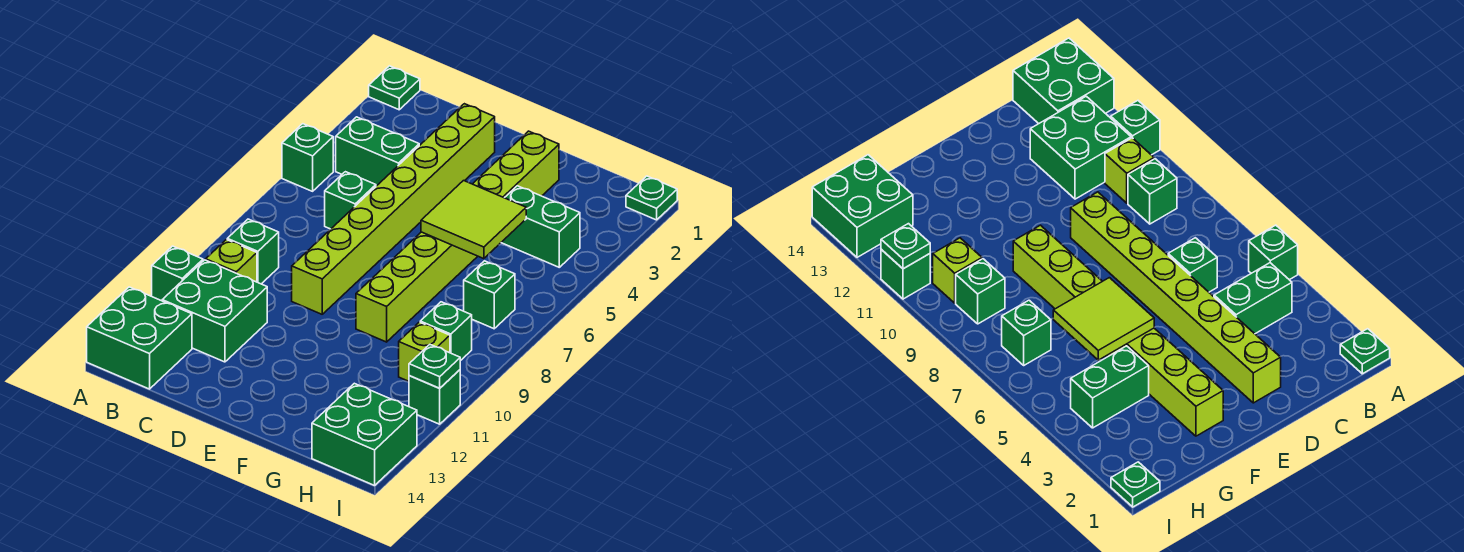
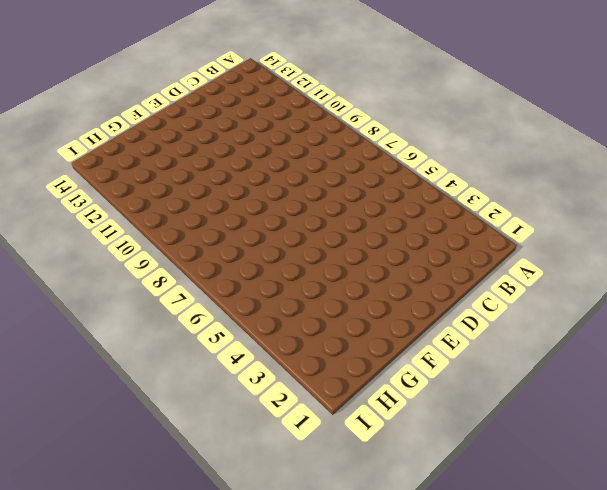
none -> green 1x1 plate [369,66,420,110]
none -> green 1x1 brick [282,124,333,191]
none -> green 1x1 brick [152,246,203,301]

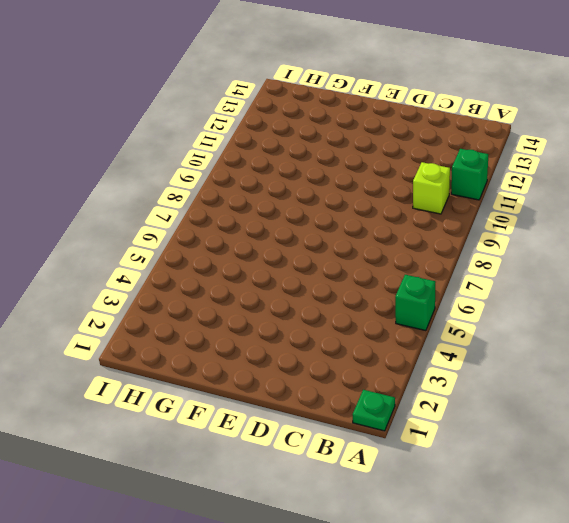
none -> green 2x2 brick [87,287,192,389]
none -> green 1x2 brick [336,117,419,186]
none -> green 1x1 brick [227,219,279,284]

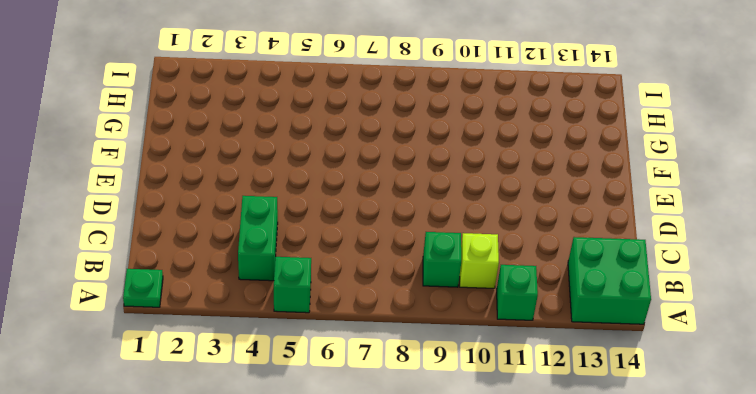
none -> green 2x2 brick [162,260,267,362]
none -> green 1x1 brick [325,172,376,229]
none -> lime 1x8 brick [292,104,495,314]

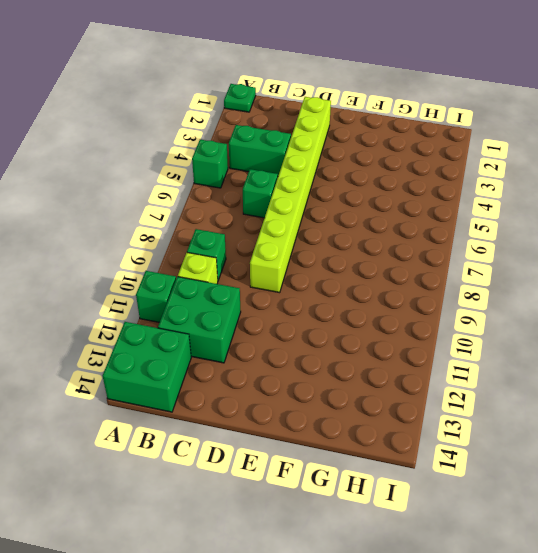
none -> lime 1x8 brick [356,131,559,342]
none -> green 1x2 brick [501,186,580,267]
none -> green 1x1 brick [464,261,515,329]

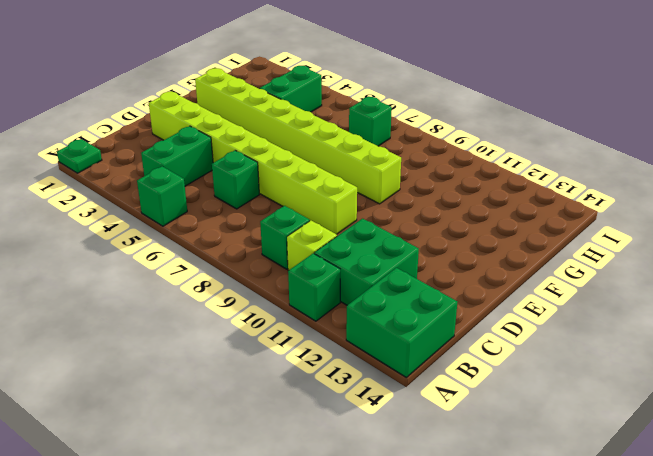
none -> green 1x1 brick [420,302,472,361]
none -> lime 1x1 brick [399,322,450,381]
none -> green 2x2 brick [312,383,417,485]

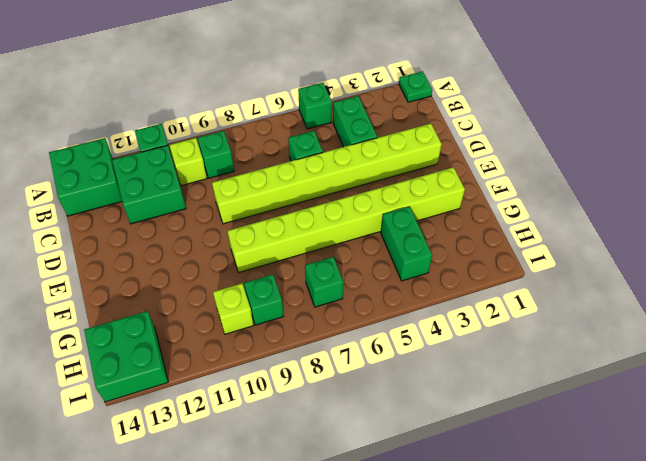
none -> green 1x1 plate [626,176,677,220]
none -> green 1x1 brick [409,370,460,424]
none -> lime 2x2 tile [421,181,526,259]

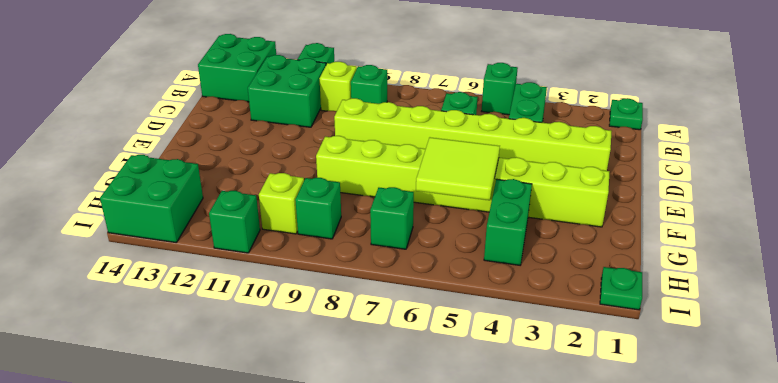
none -> green 1x1 plate [409,344,460,388]

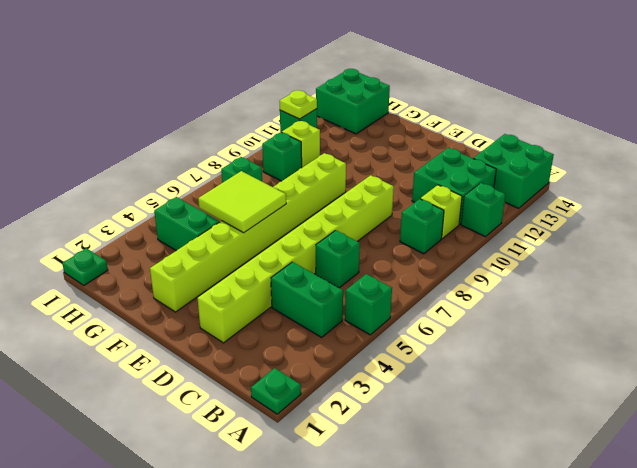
lime 1x1 plate [280,90,317,119] -> green 1x1 plate [409,344,460,388]

